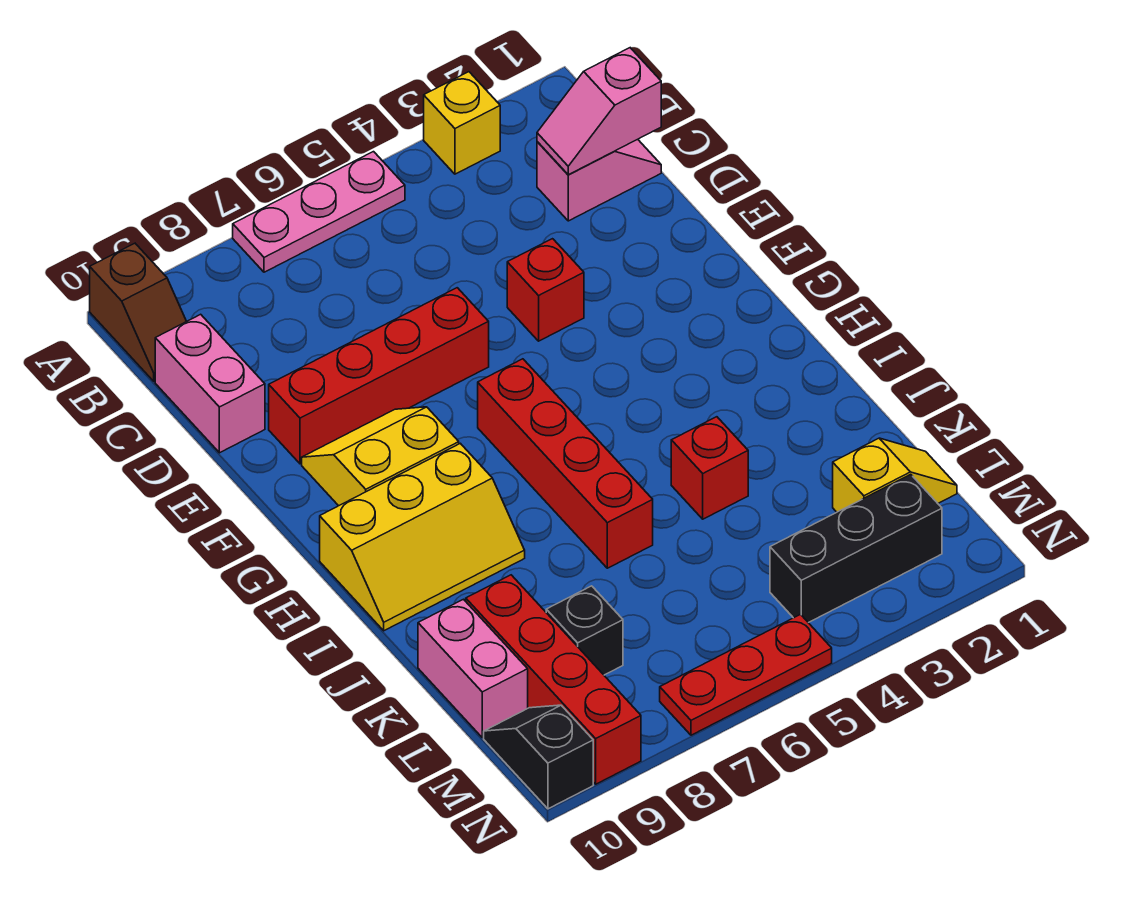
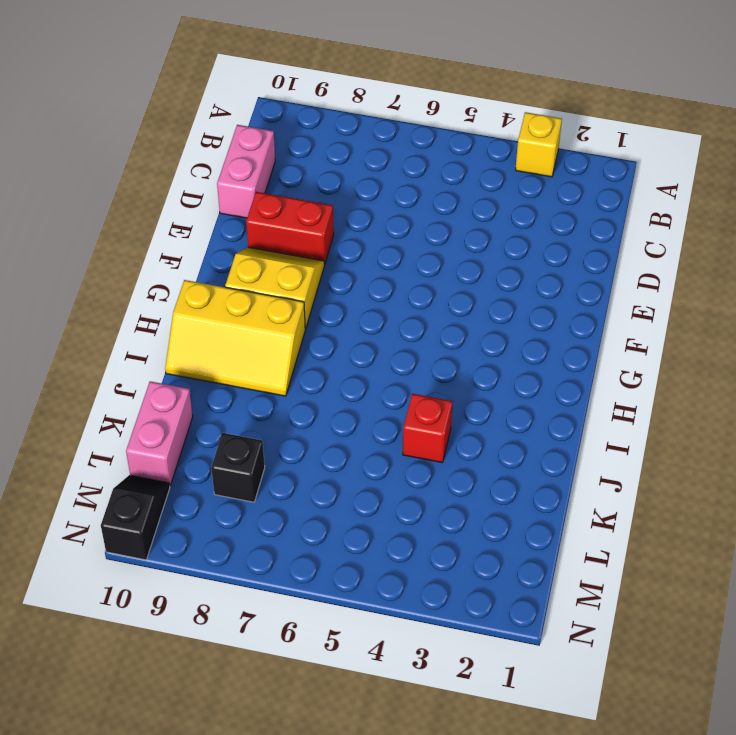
red 1x2 brick [246,192,334,265] -> red 1x4 brick [269,288,489,464]
none -> pink 1x3 plate [233,152,405,272]
none -> brown 1x2 slope [90,243,186,381]
none -> pink 1x2 slope [537,139,661,221]

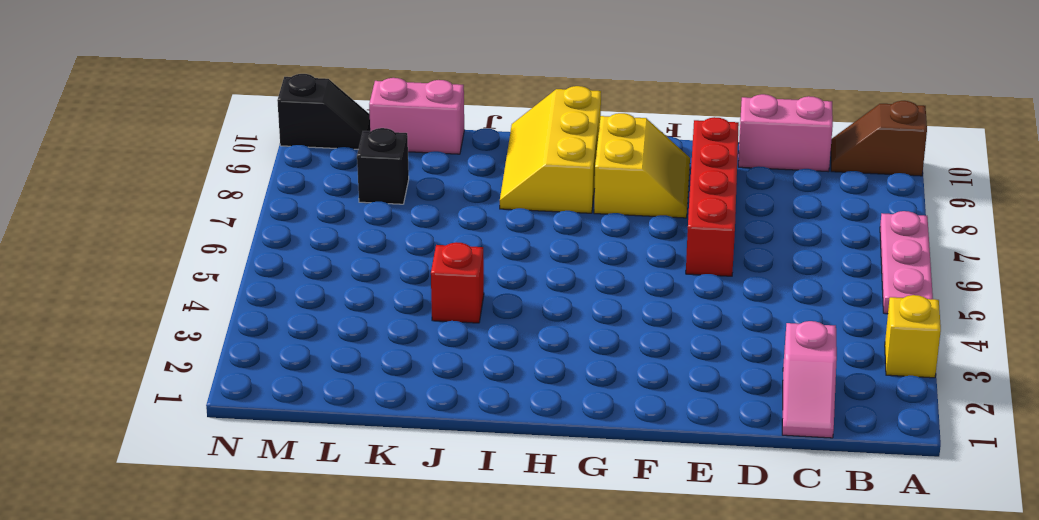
none -> red 1x1 brick [507,239,584,341]
none -> red 1x4 brick [478,359,653,568]
none -> red 1x4 brick [466,575,641,784]

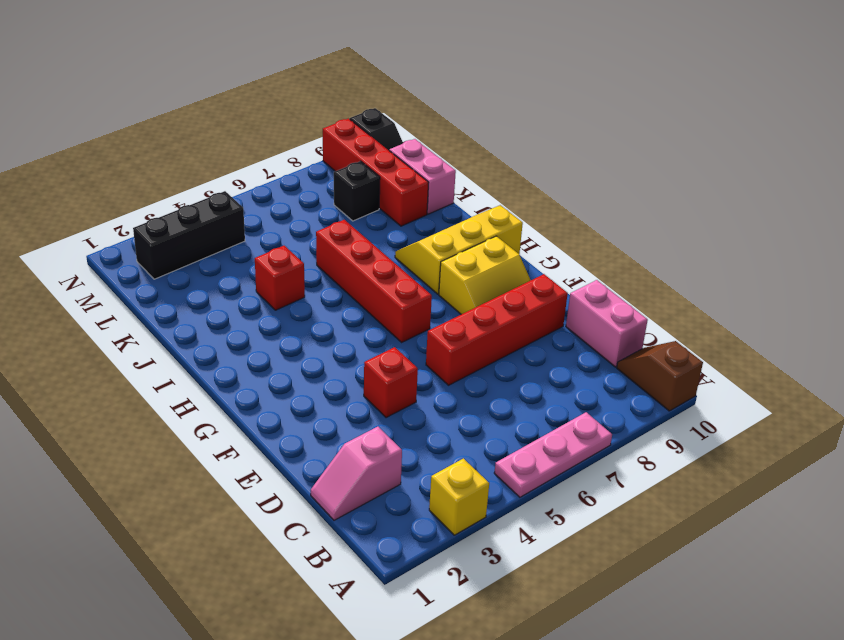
none -> yellow 1x2 slope [833,438,957,512]
none -> red 1x3 plate [660,614,832,735]
none -> pink 1x2 slope [537,48,661,175]

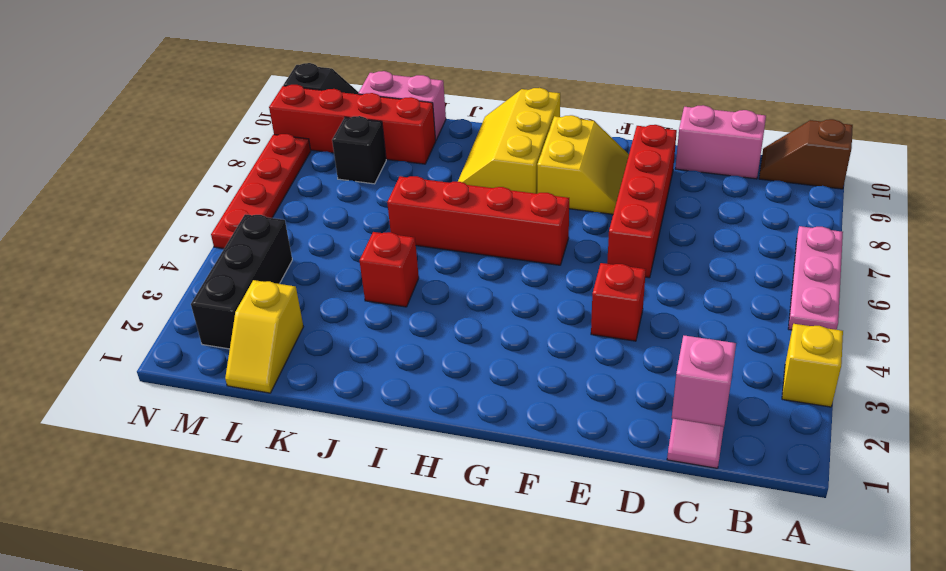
red 1x4 plate [211,134,311,249] -> red 1x3 plate [660,614,832,735]

